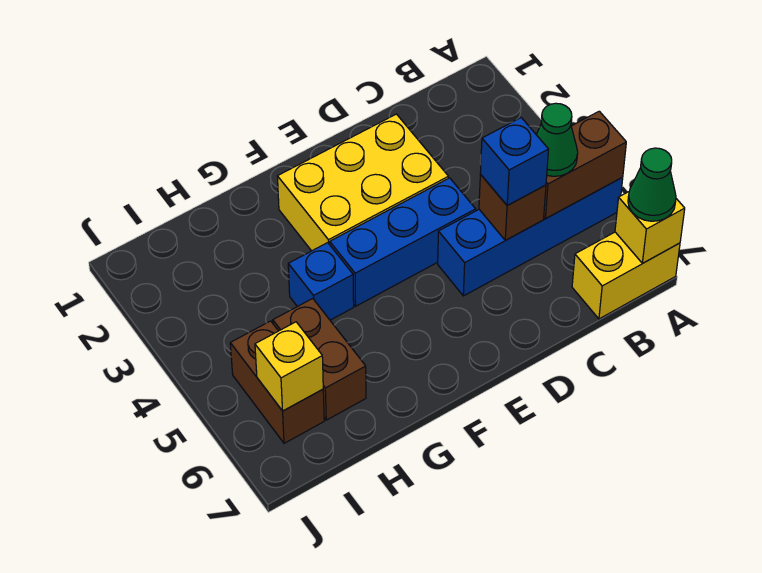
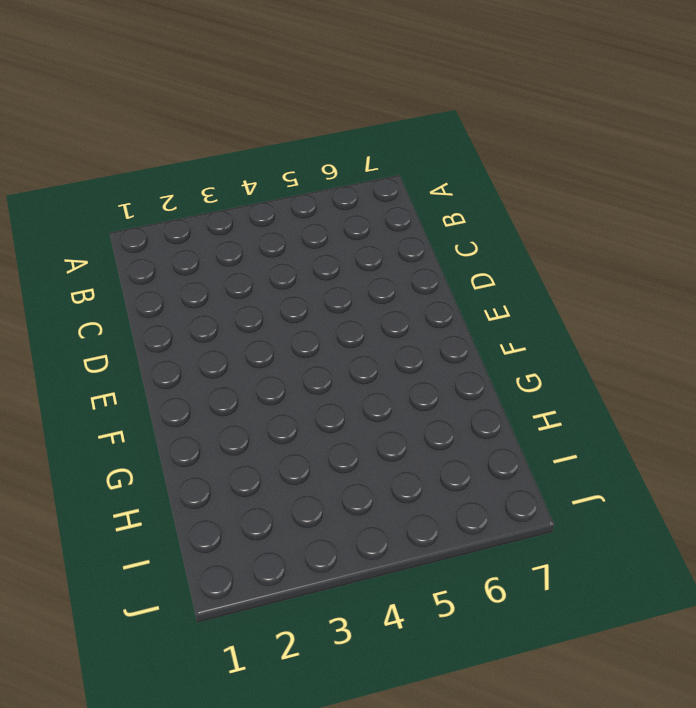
none -> blue 1x4 brick [438,177,623,296]
none -> yellow 1x2 brick [572,232,680,319]
none -> yellow 2x3 brick [277,114,448,251]

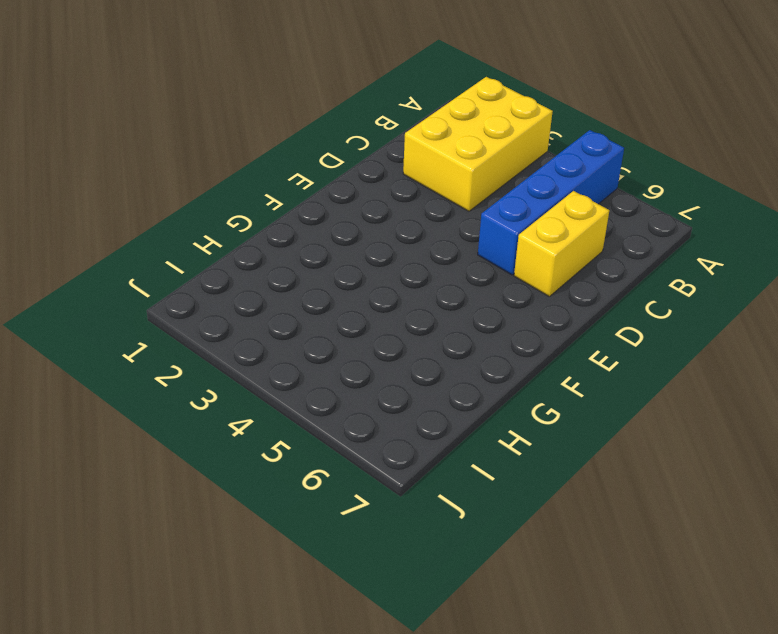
yellow 2x3 brick [403,77,553,211] -> yellow 2x3 brick moved to [277,114,448,251]
yellow 1x2 brick [514,191,609,297] -> yellow 1x2 brick moved to [572,232,680,319]
none -> blue 1x3 brick [330,178,476,306]
none -> blue 1x1 brick [288,243,354,320]
none -> brown 1x2 brick [273,299,366,420]

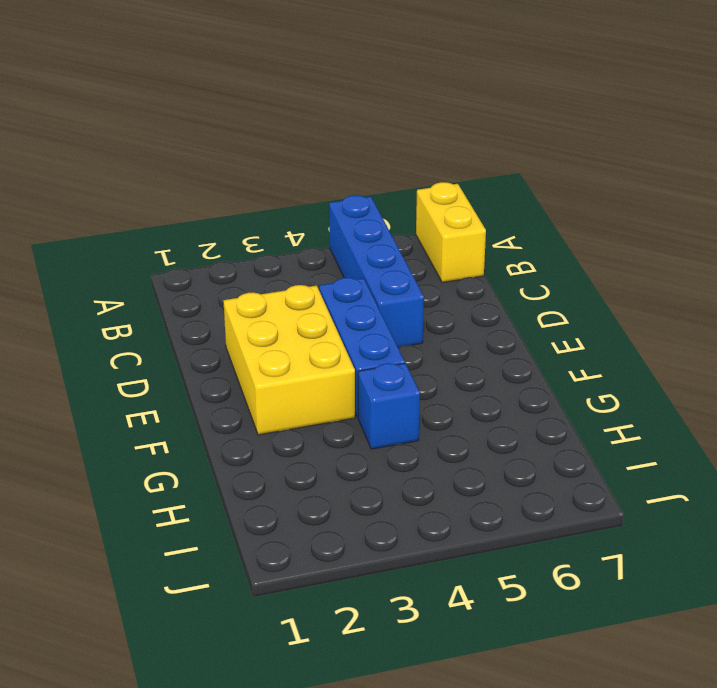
none -> brown 1x2 brick [273,299,366,420]
none -> brown 1x2 brick [230,321,324,443]
none -> brown 1x2 brick [544,111,626,219]

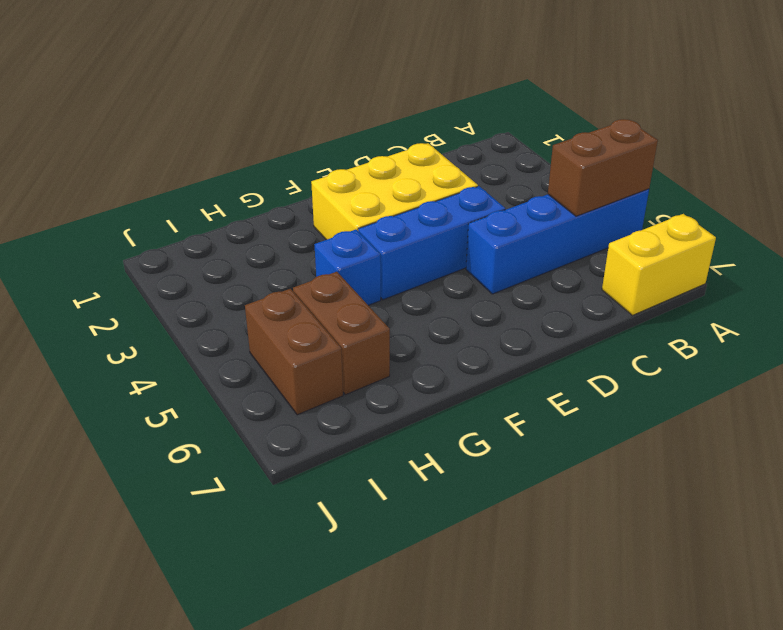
none -> yellow 1x1 brick [615,192,685,263]
none -> brown 1x1 brick [479,175,546,240]
none -> yellow 1x1 brick [255,322,323,411]

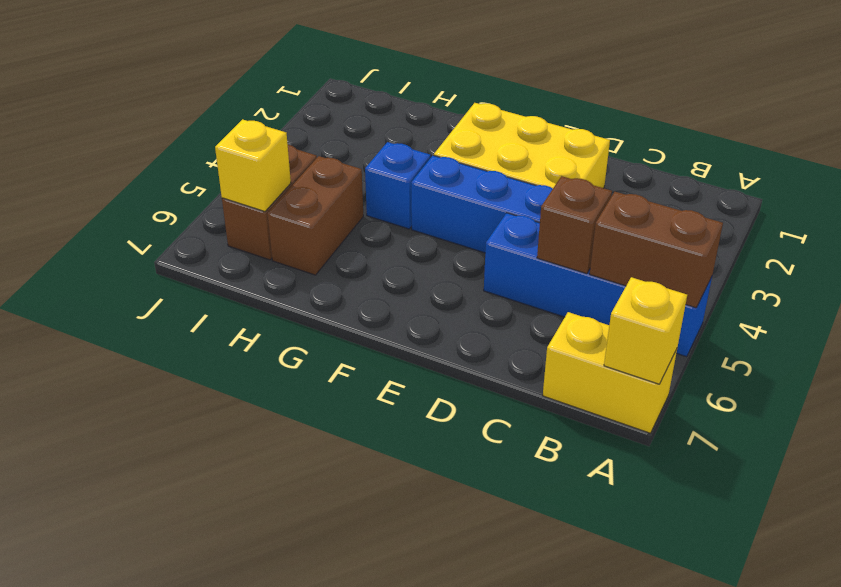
none -> green 1x1 cone [628,148,676,221]
none -> green 1x1 cone [537,103,578,176]
none -> blue 1x1 brick [480,118,549,205]

